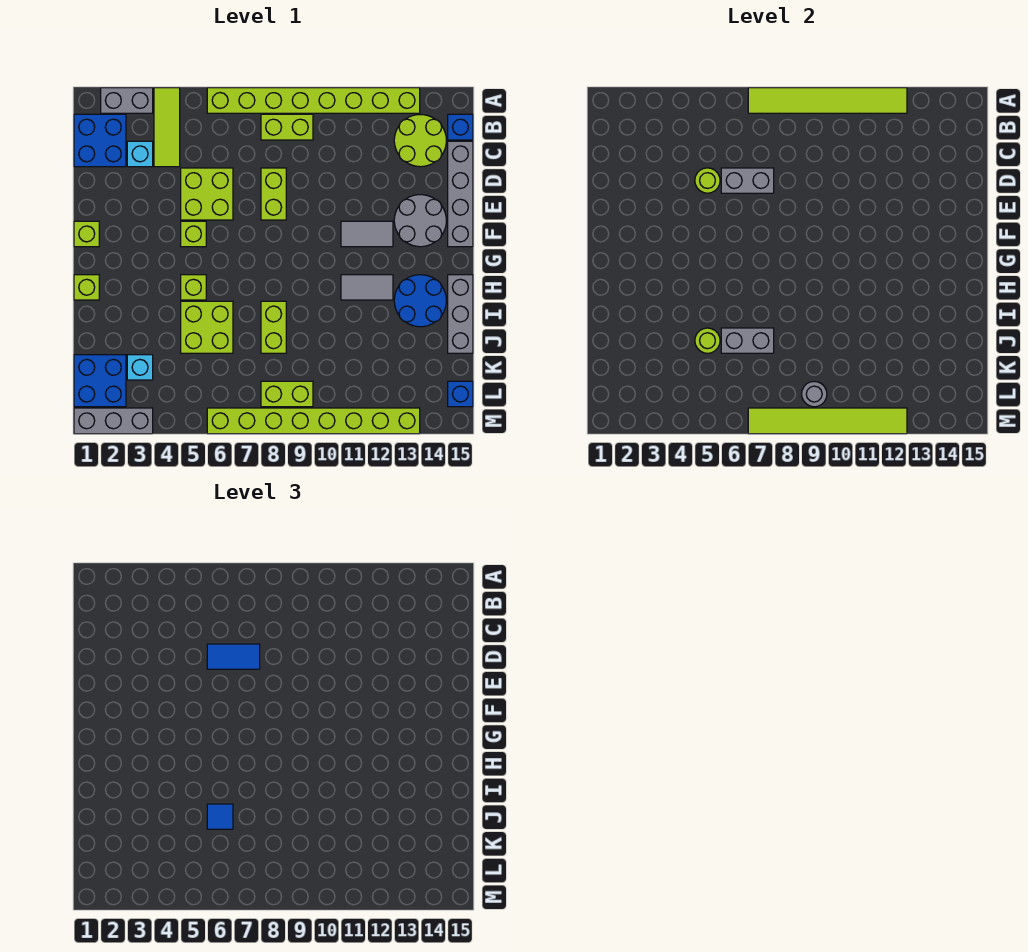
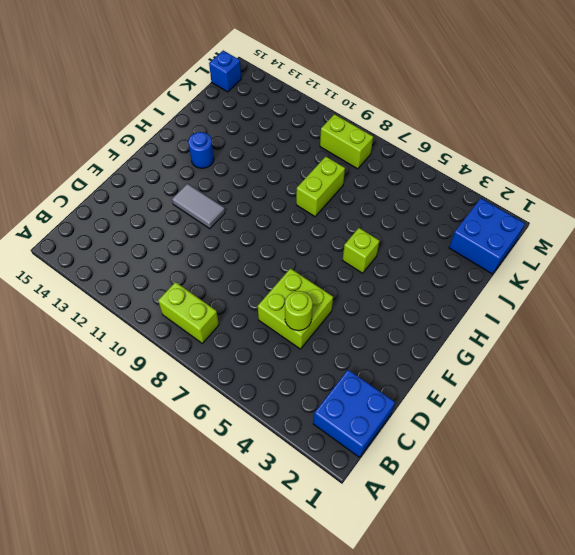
blue 1x1 round brick [188,132,214,168] -> blue 2x2 round brick [394,275,446,327]
none -> grey 1x2 brick [101,88,153,113]
none -> lime 1x3 tile [154,88,180,167]
none -> lime 1x8 brick [207,88,420,113]
none -> lime 2x2 round brick [394,115,446,167]

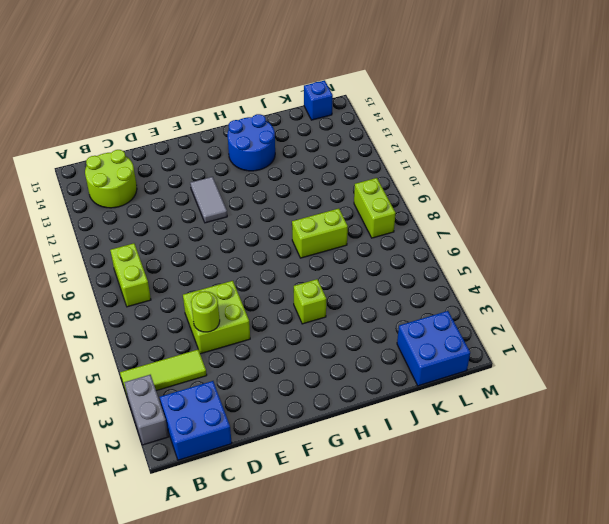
none -> lime 1x8 brick [207,88,420,113]
none -> blue 1x1 brick [448,114,473,140]
none -> cyan 1x1 brick [127,141,153,167]
none -> grey 1x4 brick [448,141,473,247]

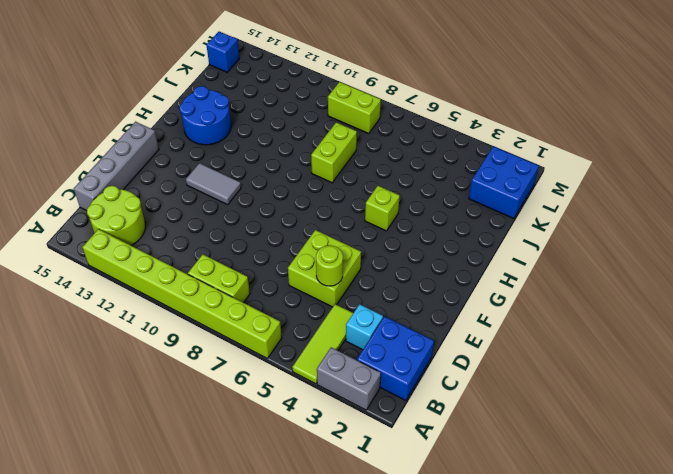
none -> blue 1x1 brick [448,114,473,140]
none -> lime 1x2 brick [261,168,286,220]
none -> grey 2x2 round brick [394,195,446,247]
none -> lime 1x1 brick [74,221,99,247]

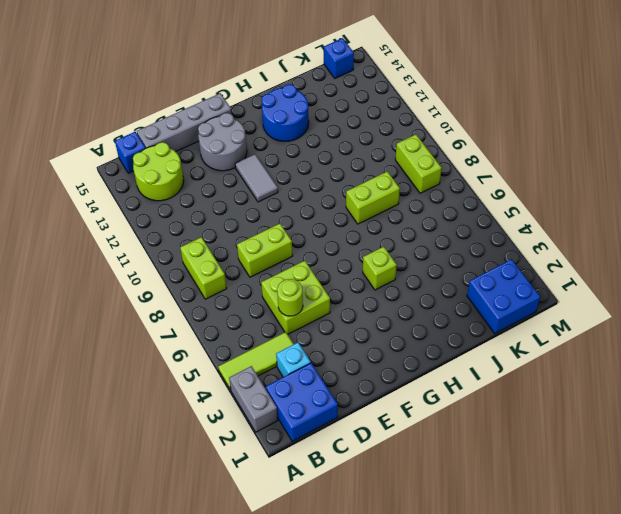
none -> lime 1x8 brick [207,88,420,113]
none -> lime 1x1 brick [74,221,99,247]
none -> lime 1x1 brick [181,221,206,247]
none -> lime 1x1 brick [74,275,99,300]

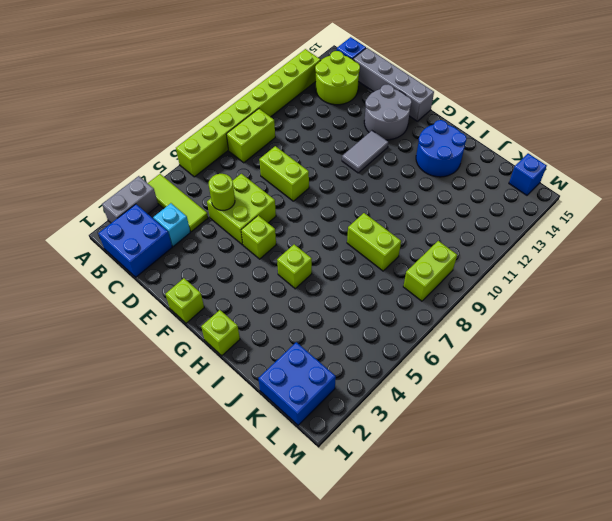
none -> grey 1x2 tile [341,275,393,300]
none -> grey 1x3 brick [448,275,473,353]
none -> lime 2x2 brick [181,301,233,353]
none -> cyan 1x1 brick [127,355,153,380]

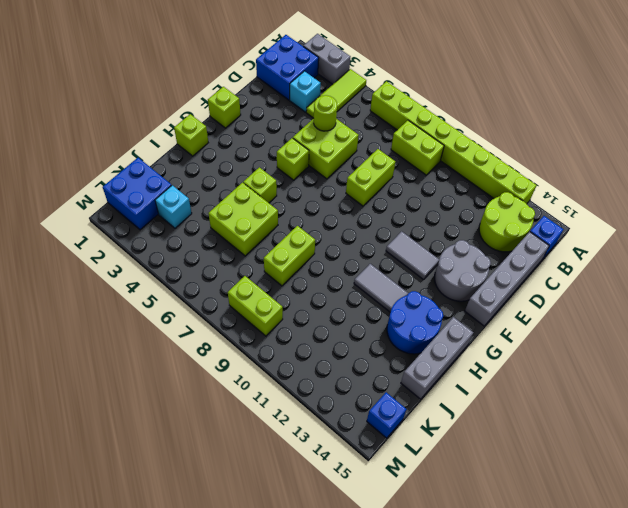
none -> grey 1x3 brick [74,408,153,434]
none -> lime 1x8 brick [207,408,420,434]
none -> lime 1x6 tile [748,88,907,113]
none -> grey 1x2 brick [721,168,774,193]

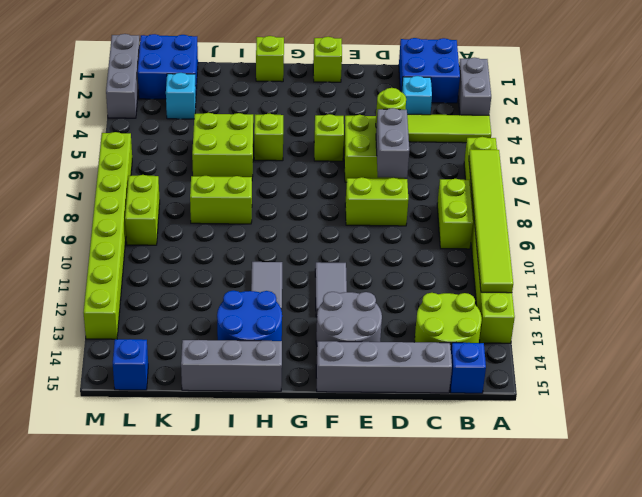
none -> lime 1x1 round brick [695,328,720,353]
none -> grey 1x2 brick [721,328,774,353]
none -> grey 1x1 round brick [802,381,827,407]
none -> lime 1x6 tile [748,408,907,434]

